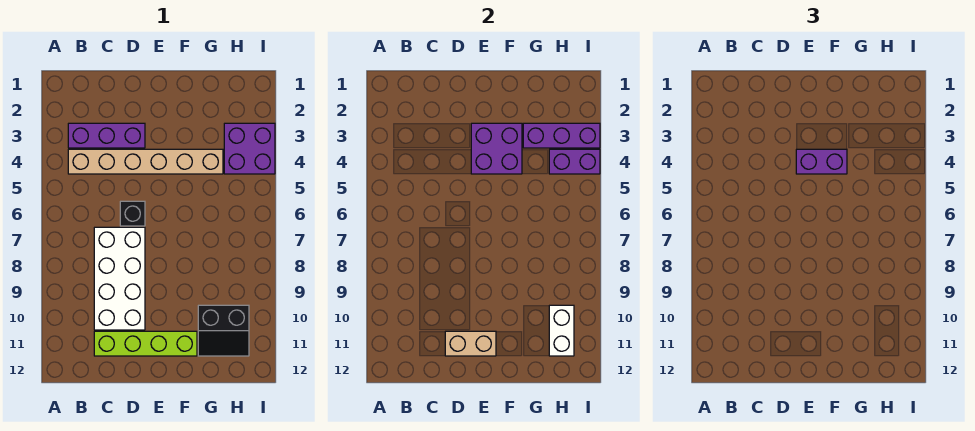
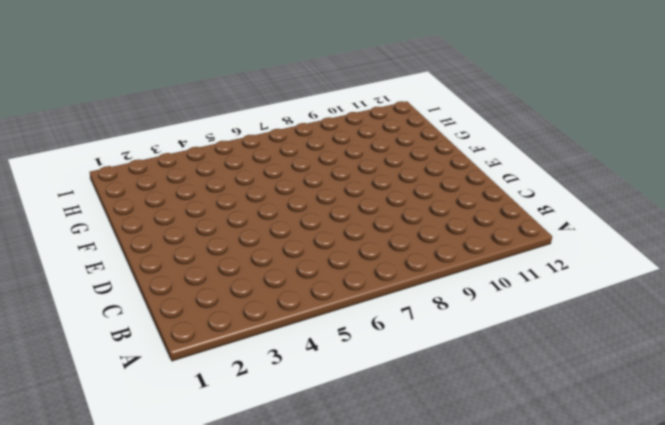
none -> purple 1x3 brick [68,123,145,148]
none -> tan 1x6 brick [68,149,223,174]
none -> white 2x4 brick [94,227,145,330]

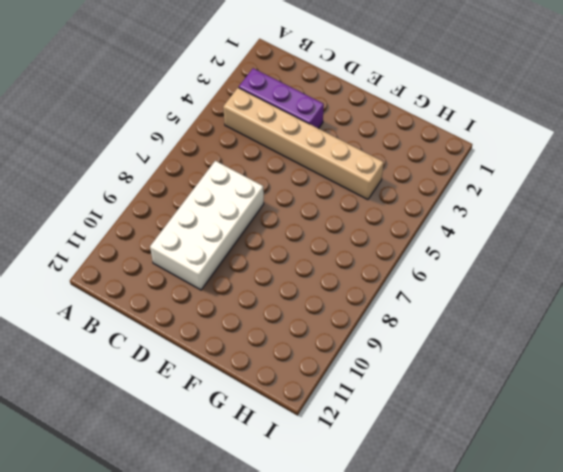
none -> lime 1x4 brick [94,331,197,356]
none -> black 1x1 brick [120,201,145,226]
none -> black 2x2 slope [198,305,249,356]

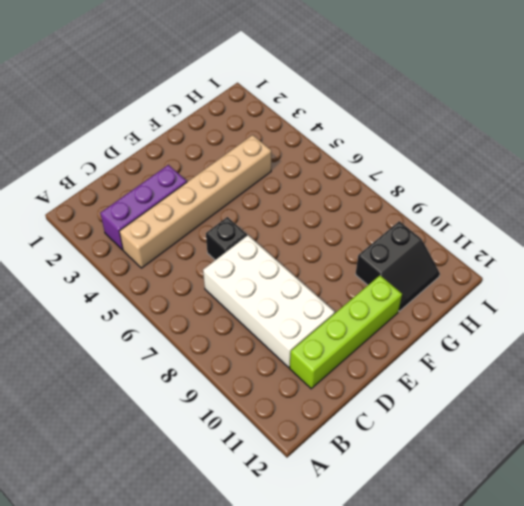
none -> purple 2x2 brick [224,123,275,174]
none -> tan 1x2 brick [445,331,496,356]
none -> purple 2x2 brick [471,123,522,174]

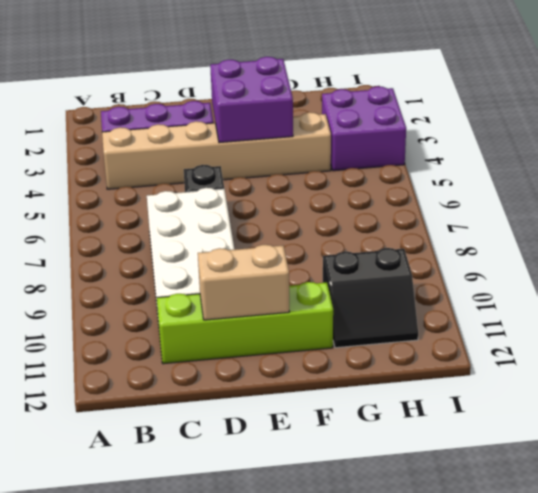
none -> purple 1x3 brick [523,123,600,148]
none -> purple 1x2 brick [549,149,600,174]
none -> white 1x2 brick [549,305,574,356]

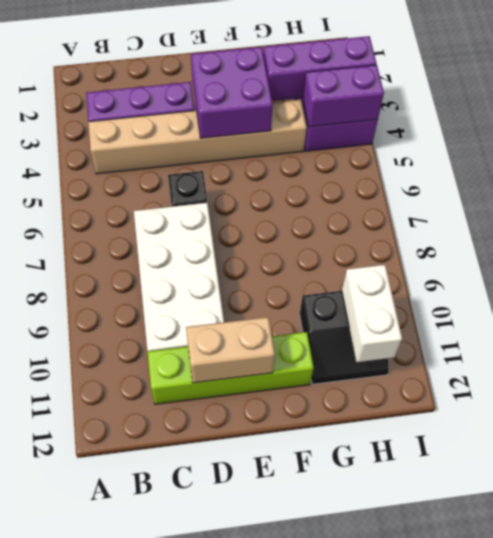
none -> purple 1x2 brick [796,149,847,174]

